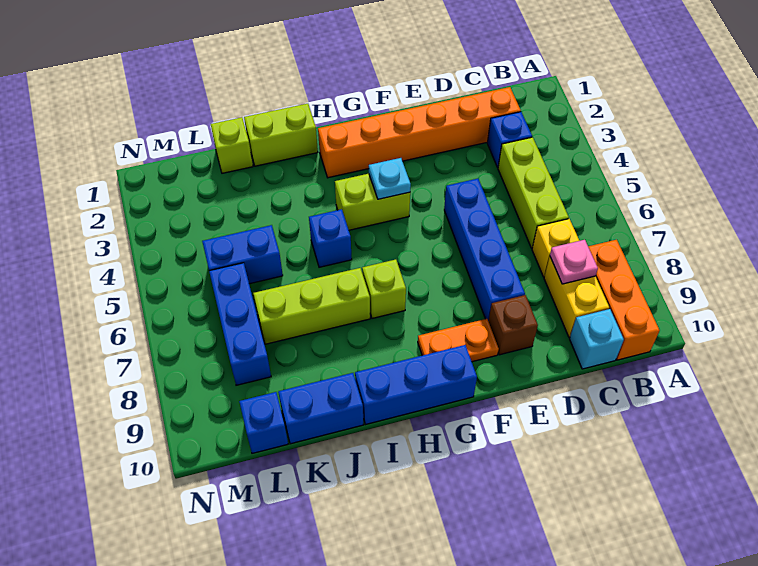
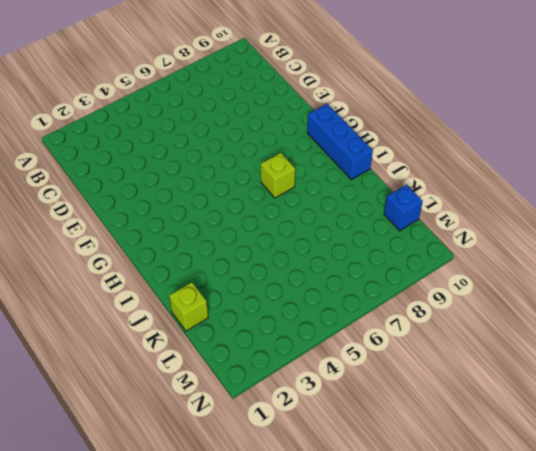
none -> orange 1x3 brick [588,240,660,360]
none -> orange 1x6 brick [318,87,521,178]
none -> blue 1x1 brick [487,112,532,167]

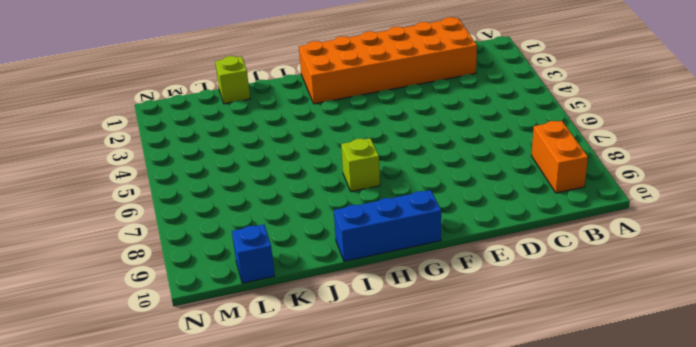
orange 1x2 brick [531,121,588,193] -> orange 1x3 brick [588,240,660,360]
orange 2x6 brick [299,17,477,104] -> orange 1x6 brick [318,87,521,178]
none -> blue 1x1 brick [487,112,532,167]
none -> lime 1x3 brick [498,137,569,248]
none -> yellow 1x1 brick [532,219,579,277]

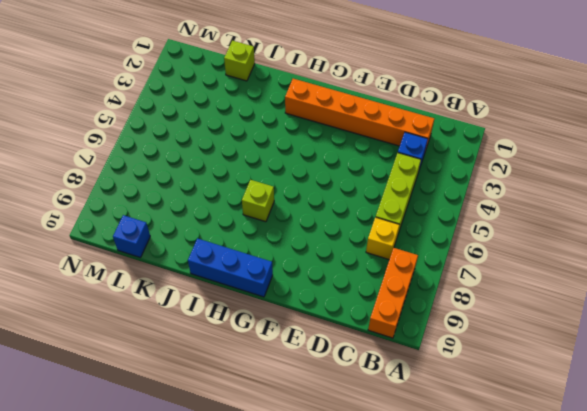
none -> yellow 1x2 brick [544,257,609,337]
none -> cyan 1x1 brick [570,309,624,369]
none -> blue 1x4 brick [444,179,525,321]

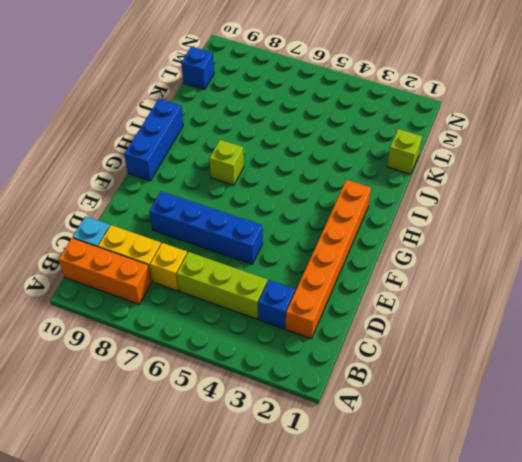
none -> brown 1x1 brick [488,295,538,355]
none -> orange 1x2 plate [418,319,499,362]
none -> lime 1x2 brick [335,174,410,230]

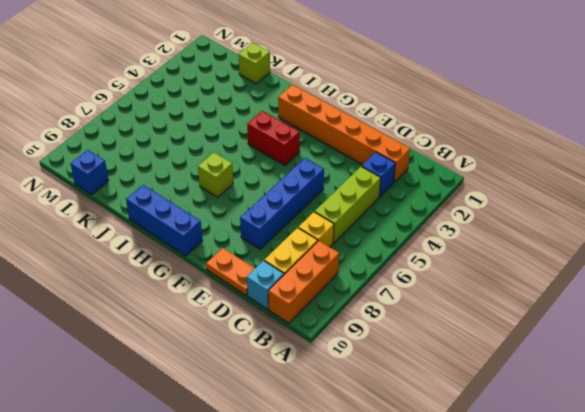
orange 1x2 plate [206,248,255,296] -> orange 1x2 plate moved to [418,319,499,362]
red 1x2 brick [247,111,300,165] -> lime 1x2 brick [335,174,410,230]
none -> brown 1x1 brick [488,295,538,355]
none -> lime 1x2 brick [244,104,318,166]
none -> blue 1x1 brick [309,209,352,267]

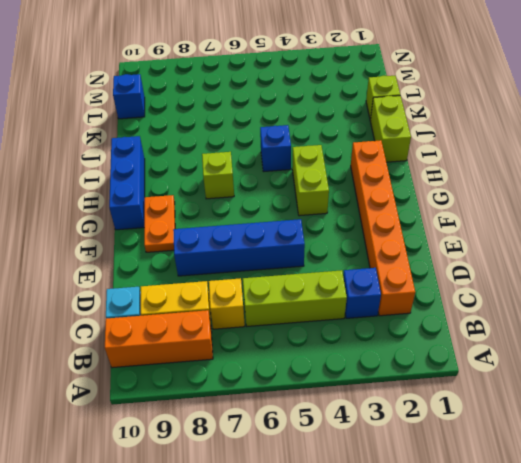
none -> brown 1x1 brick [488,295,538,355]
none -> lime 1x3 brick [253,268,370,344]
none -> blue 1x2 brick [278,373,363,444]

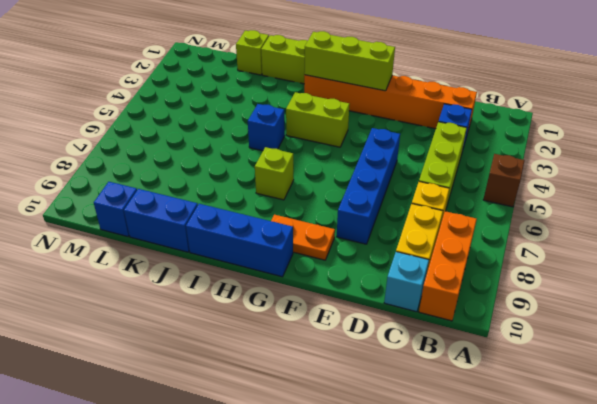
brown 1x1 brick [483,154,525,207] -> brown 1x1 brick moved to [488,295,538,355]
lime 1x3 brick [304,31,395,91] -> lime 1x3 brick moved to [253,268,370,344]
none -> blue 1x2 brick [202,225,283,284]
none -> blue 1x3 brick [209,263,271,385]
none -> pink 1x1 plate [550,240,598,284]

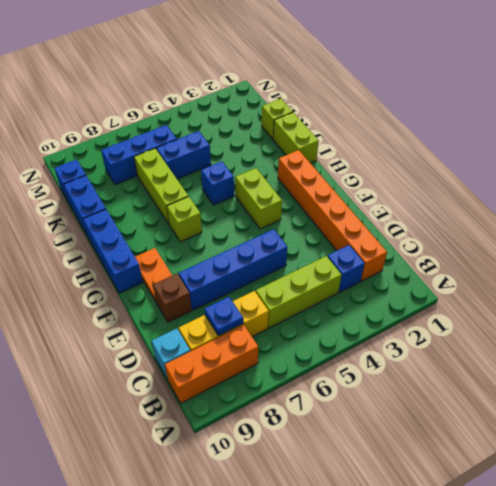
blue 1x1 plate [204,297,243,336] -> pink 1x1 plate [550,240,598,284]
blue 1x2 brick [156,131,211,179] -> blue 1x2 brick turned to [202,225,283,284]
none -> cyan 1x1 plate [369,158,411,199]

